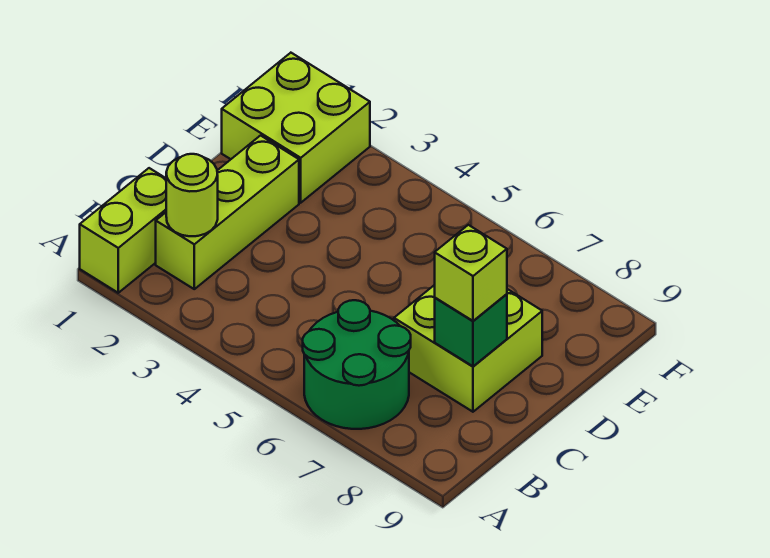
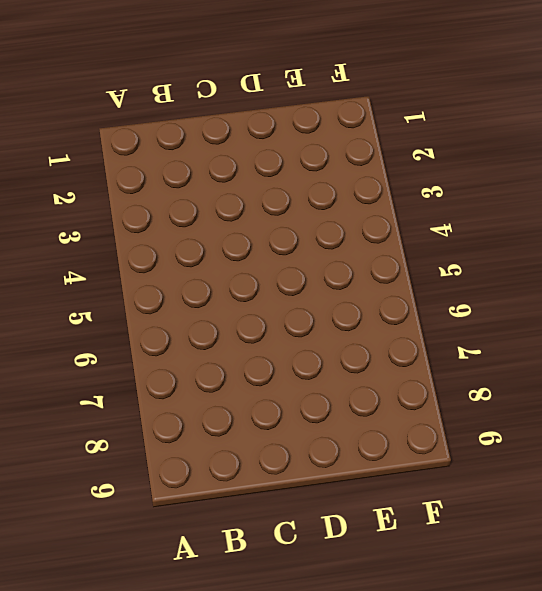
none -> lime 1x2 brick [80,168,166,293]
none -> green 2x2 round brick [303,300,411,429]

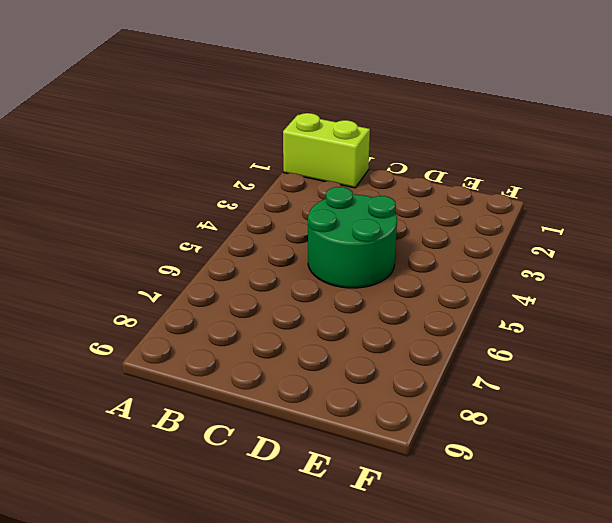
green 2x2 round brick [308,187,397,288] -> green 2x2 round brick moved to [303,300,411,429]
none -> lime 1x3 brick [156,136,299,289]
none -> lime 2x2 brick [394,285,542,412]

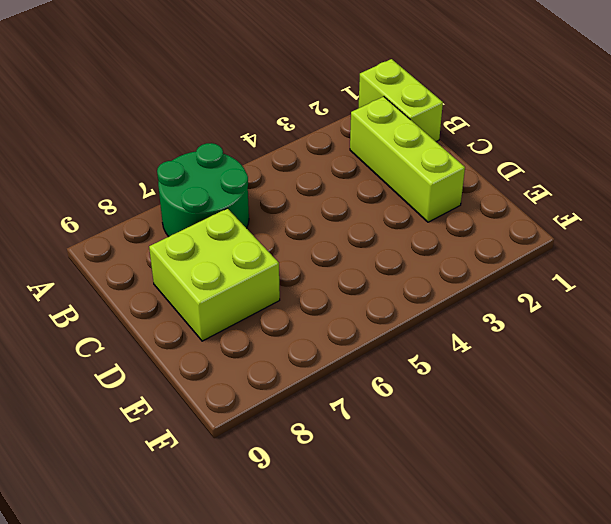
none -> lime 2x2 brick [222,53,370,203]
none -> lime 1x1 round brick [166,154,218,236]

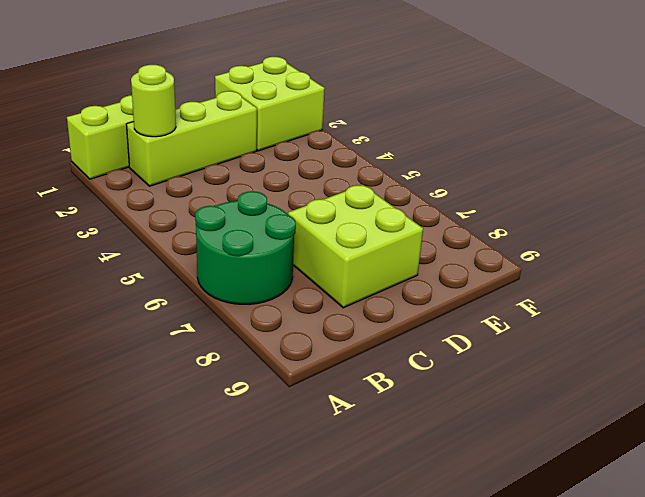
none -> green 1x1 brick [435,294,507,366]
none -> lime 1x1 brick [435,225,507,321]

